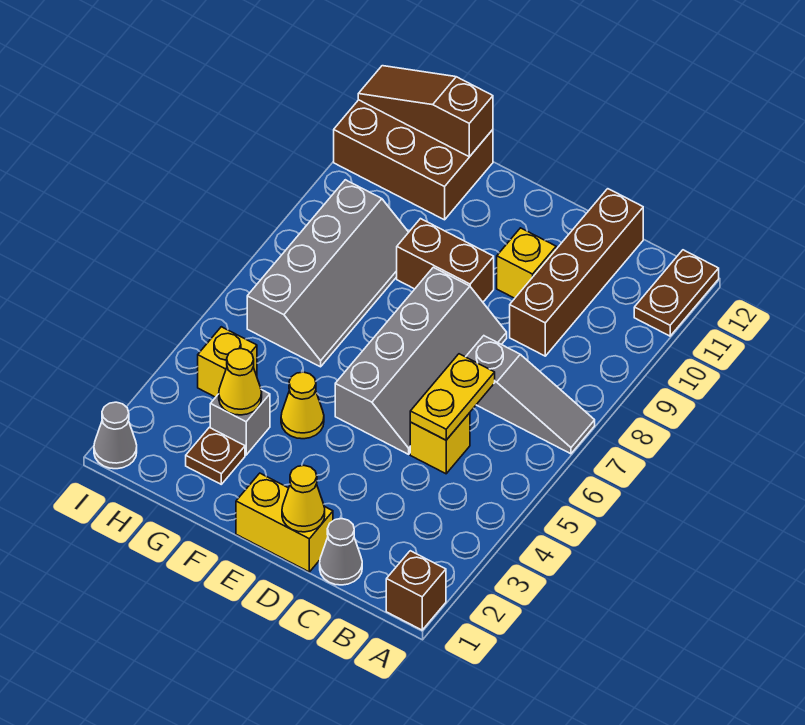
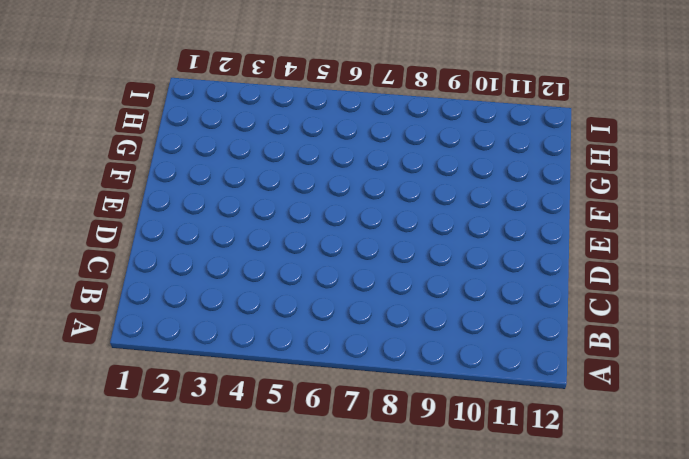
none -> brown 1x1 brick [386,551,446,630]
none -> grey 1x3 slope [466,336,595,454]
none -> brown 1x2 plate [634,250,719,336]

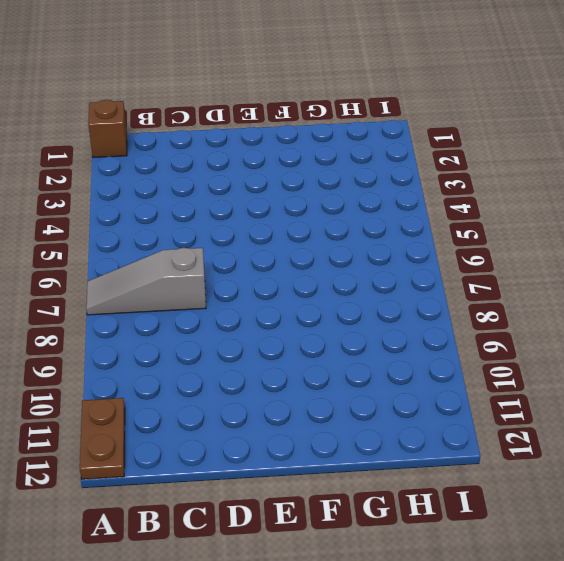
none -> grey 1x1 cone [320,519,362,585]
none -> yellow 1x1 brick [410,413,470,474]
none -> brown 1x4 brick [510,189,643,356]

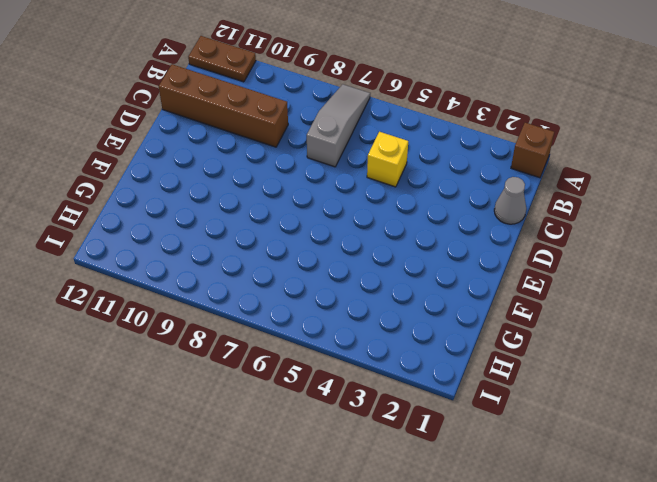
none -> yellow 1x2 brick [236,473,333,572]
none -> grey 2x4 slope [335,267,507,454]
none -> yellow 1x1 brick [497,228,556,298]

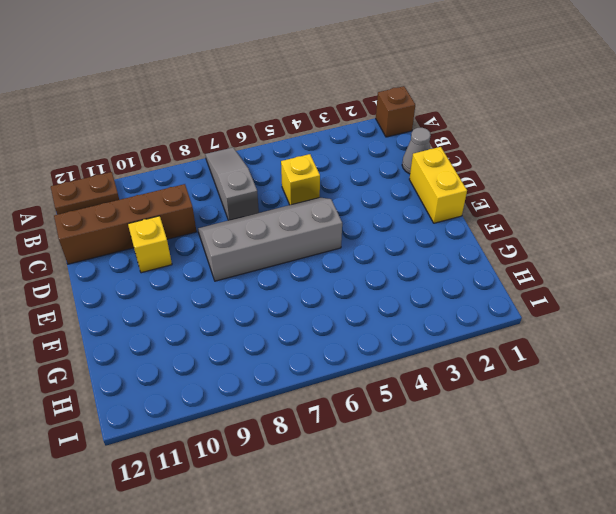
none -> brown 1x2 brick [397,219,494,302]
none -> yellow 1x1 cone [281,372,324,439]
none -> brown 1x1 plate [186,427,245,484]

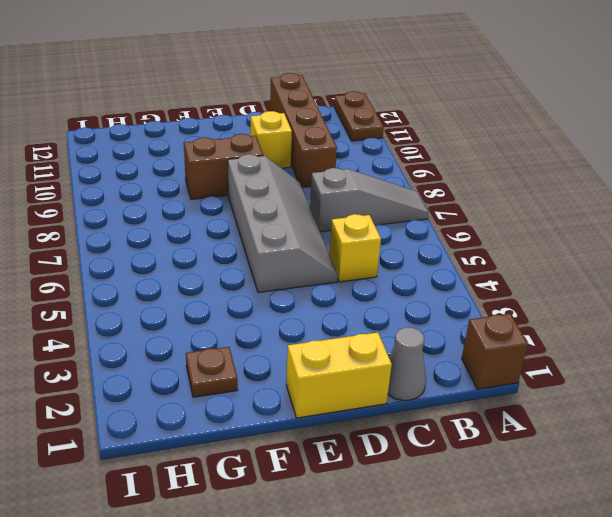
none -> yellow 1x1 cone [281,372,324,439]
none -> grey 1x1 brick [210,390,270,455]
none -> grey 2x4 slope [247,180,409,367]

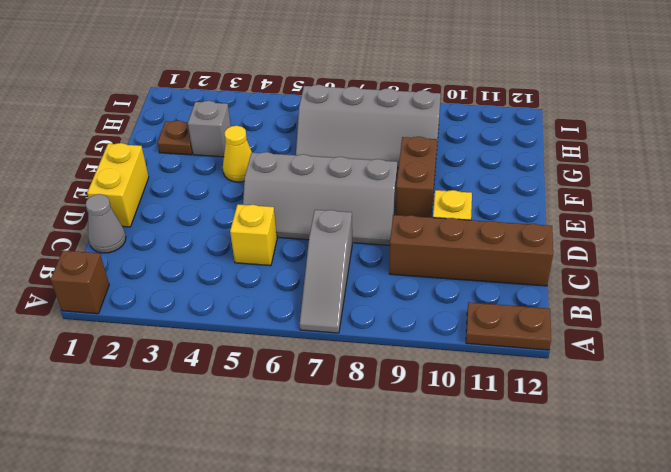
none -> brown 2x3 brick [334,100,493,220]
none -> yellow 1x1 brick [198,327,257,397]
none -> grey 1x1 cone [94,402,137,469]

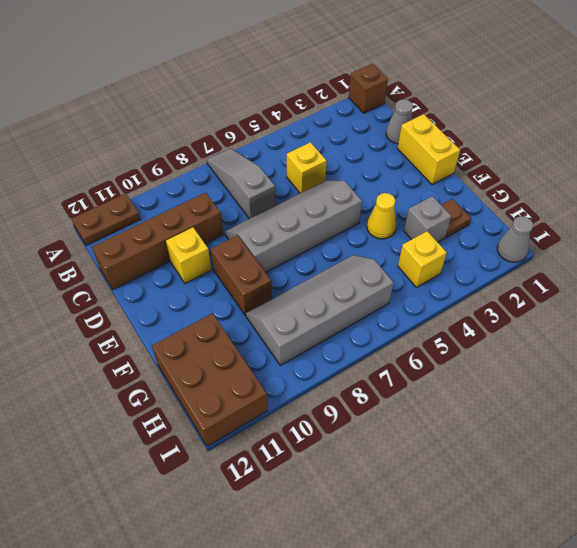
none -> yellow 1x2 plate [410,354,495,440]
none -> yellow 1x1 cone [282,466,325,532]
none -> yellow 1x1 cone [219,349,262,415]

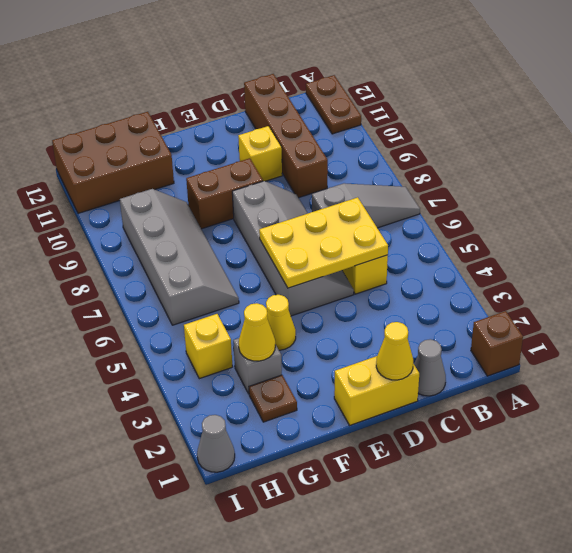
yellow 2x3 plate [259,197,388,288] -> yellow 1x2 plate [410,354,495,440]
none -> brown 1x3 slope [358,66,493,157]

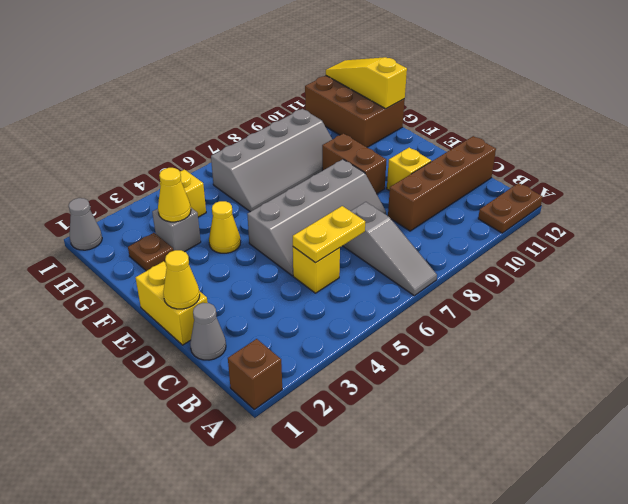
yellow 1x3 slope [326,57,407,109] -> brown 1x3 slope [358,66,493,157]

